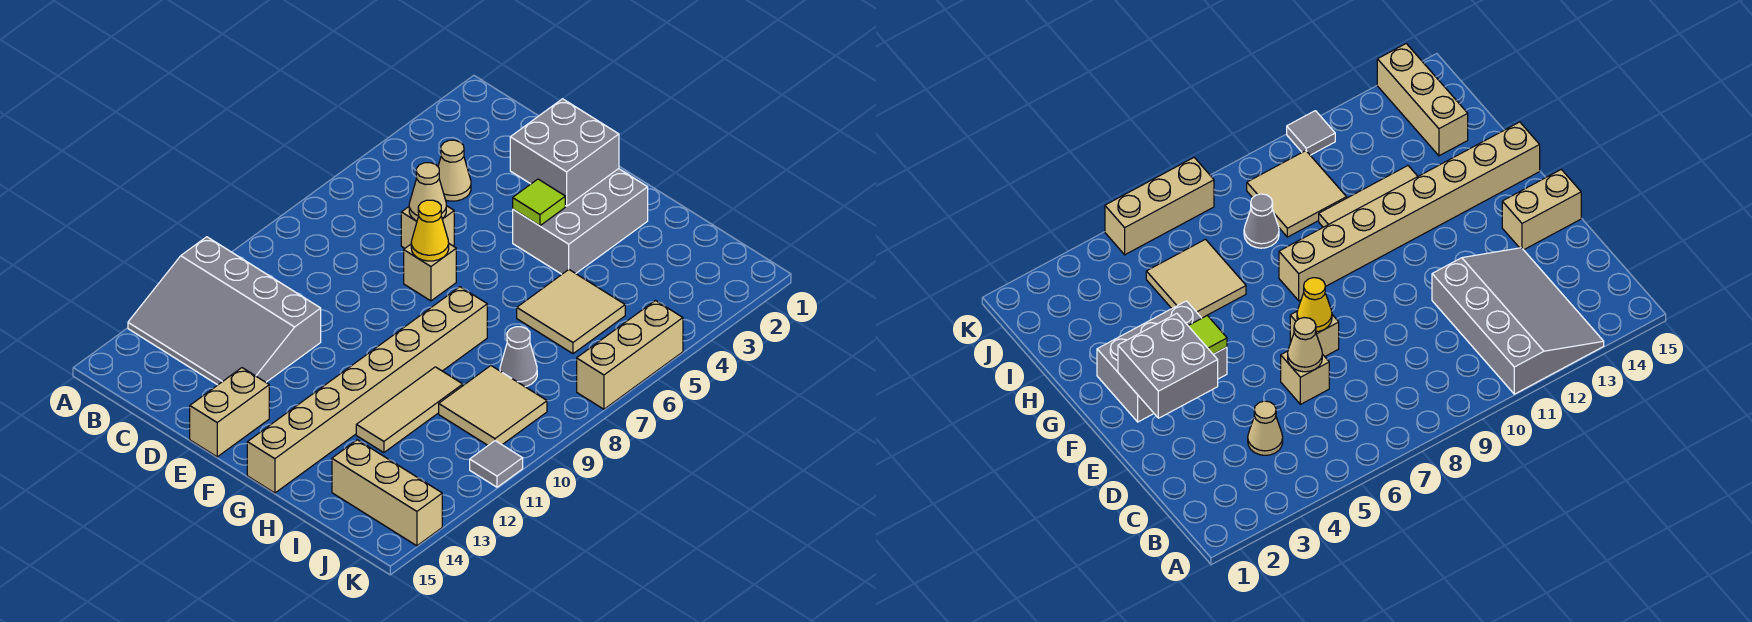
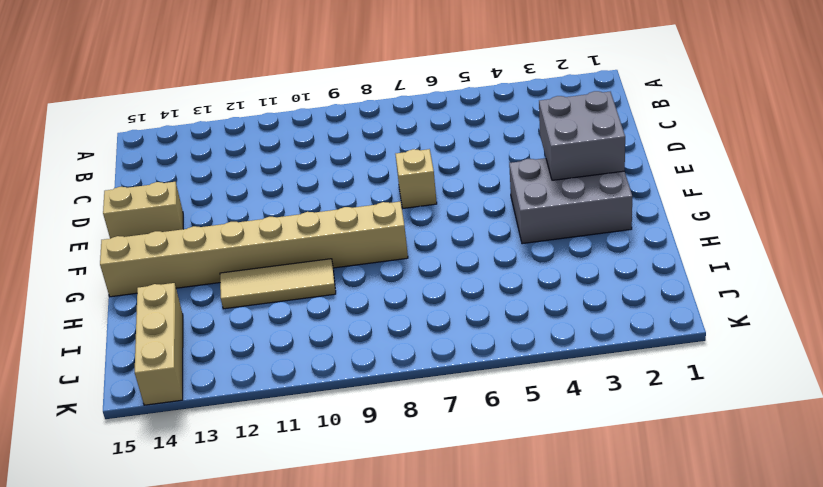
none -> grey 3x4 slope [128,237,321,385]
none -> tan 1x1 cone [438,140,471,201]
none -> tan 1x1 brick [401,206,454,248]

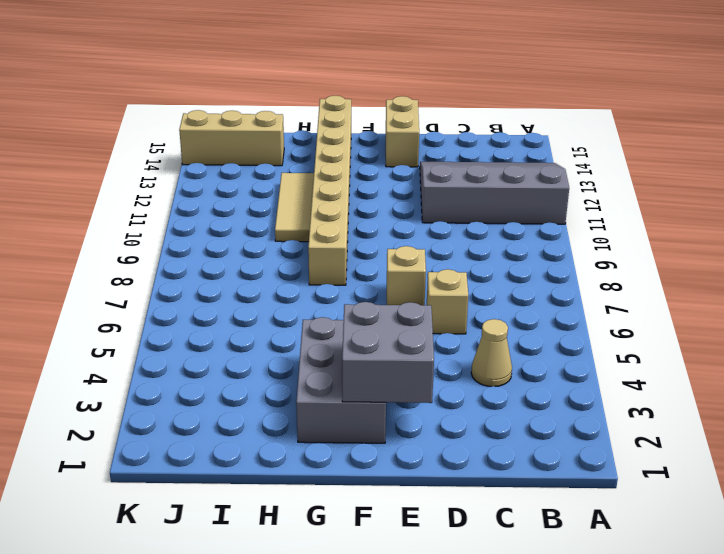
none -> tan 2x2 tile [517,270,625,354]
none -> grey 1x1 cone [500,327,537,387]
none -> tan 2x2 tile [439,366,547,445]

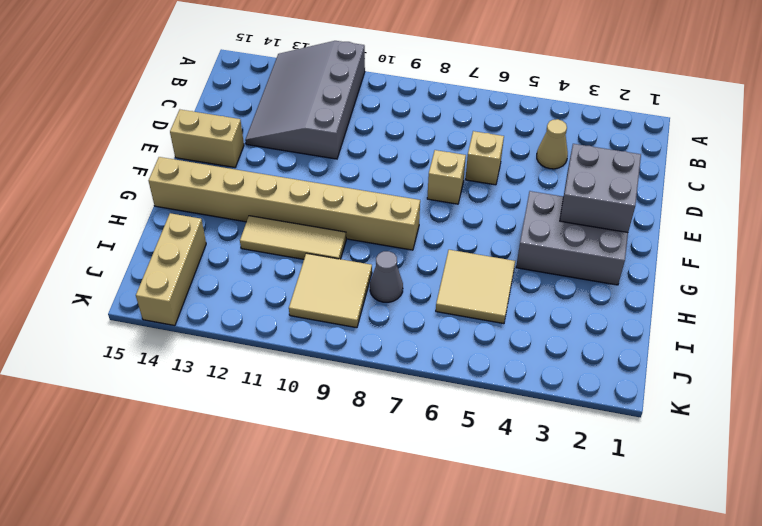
none -> tan 1x3 brick [577,301,683,409]
none -> grey 1x1 tile [470,441,523,487]
none -> tan 1x1 cone [409,163,446,221]

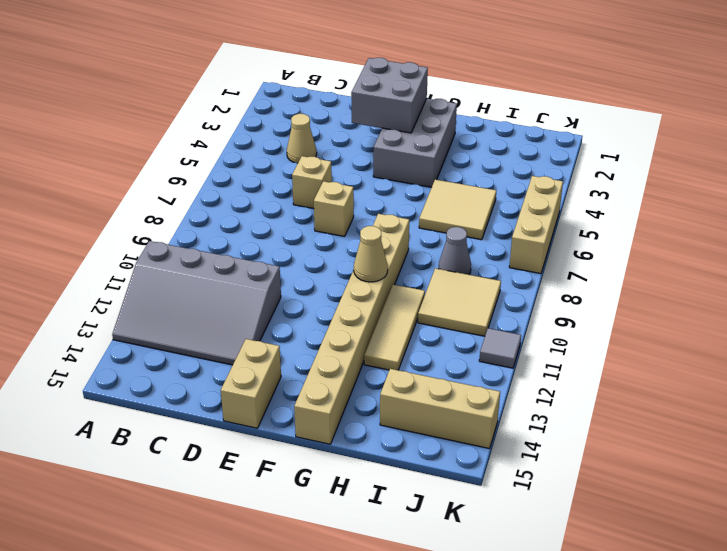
tan 1x1 cone [354,226,388,282] -> tan 1x1 cone moved to [409,163,446,221]
none -> yellow 1x1 cone [411,200,449,261]
none -> lime 1x1 tile [513,179,565,226]

